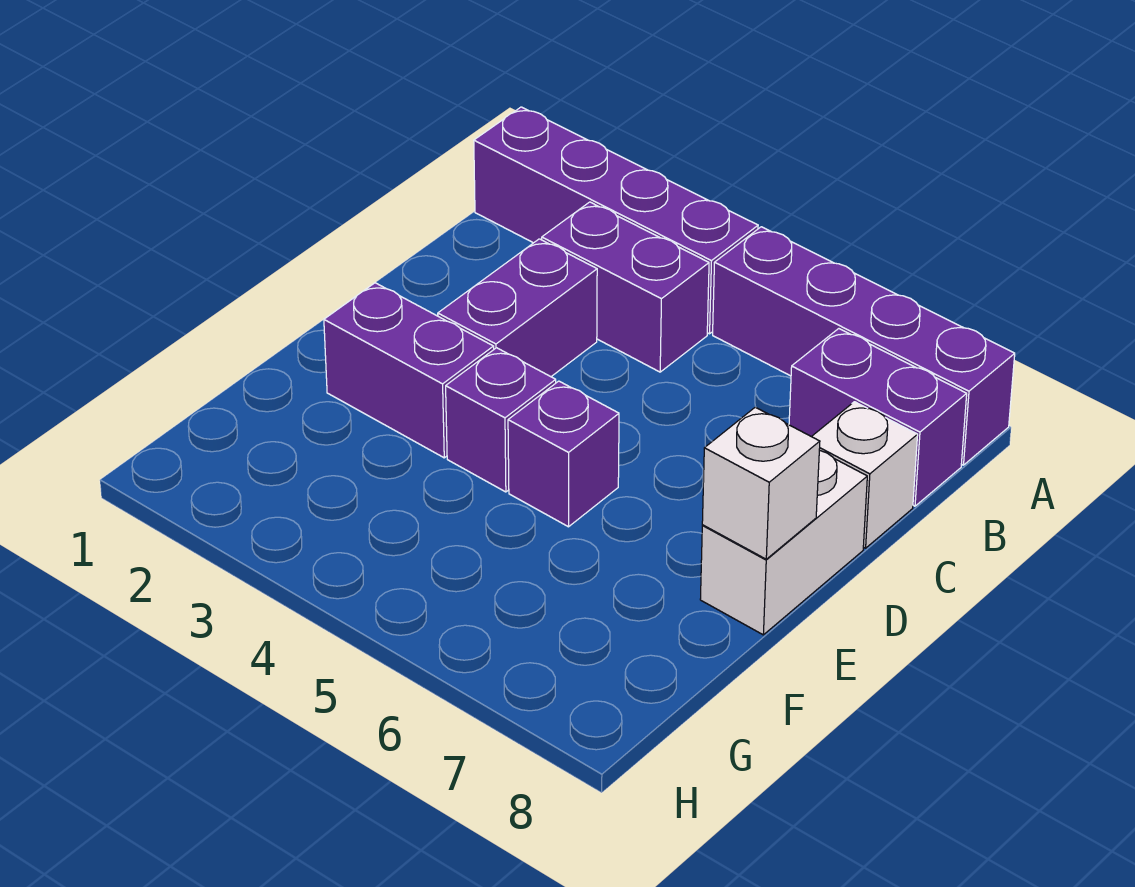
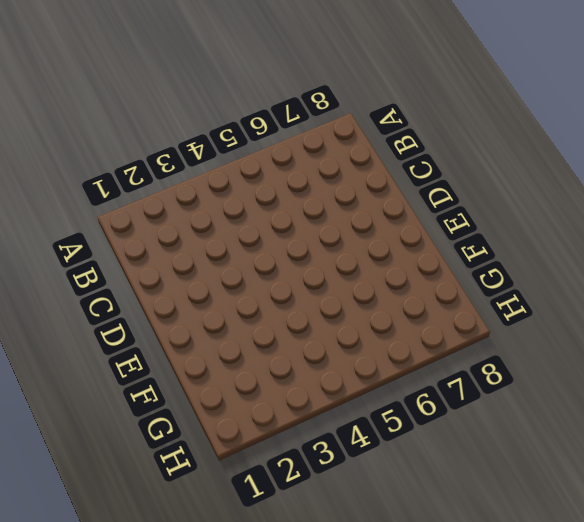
none -> purple 1x4 brick [474,107,758,334]
none -> purple 1x4 brick [713,227,1015,465]

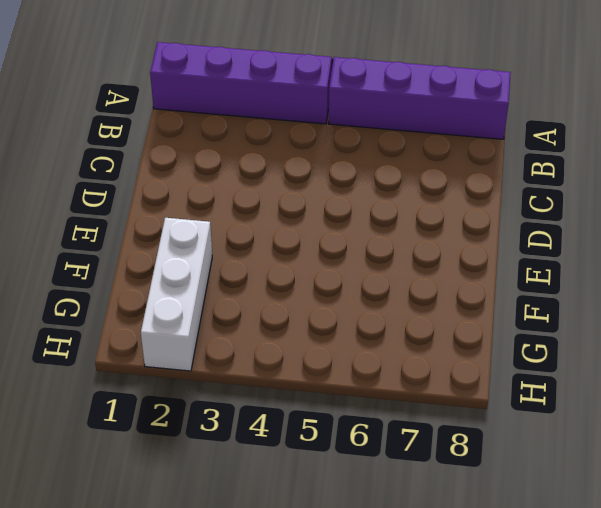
white 1x3 brick [141,218,212,371] -> none
none -> purple 1x2 brick [542,202,709,372]
none -> purple 1x2 brick [789,329,967,506]

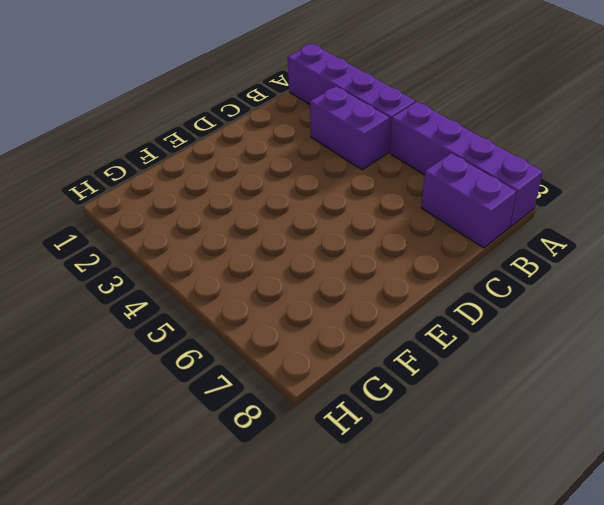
none -> purple 1x2 brick [438,239,597,377]
none -> white 1x1 brick [812,402,918,548]

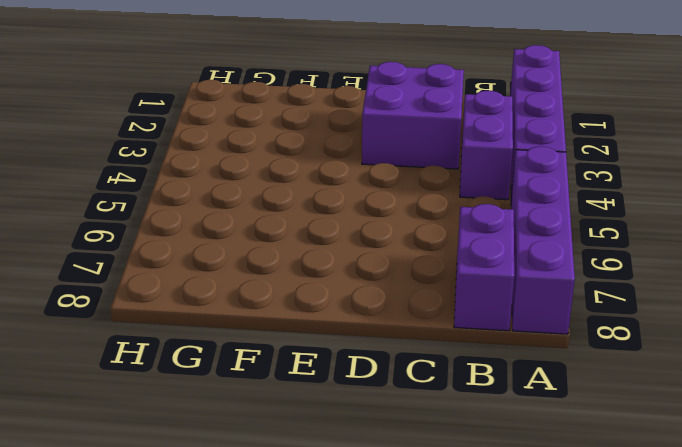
purple 2x2 brick [362,62,464,169] -> purple 1x2 brick [438,239,597,377]
none -> white 1x1 brick [812,402,918,548]
none -> white 1x2 brick [700,450,867,635]

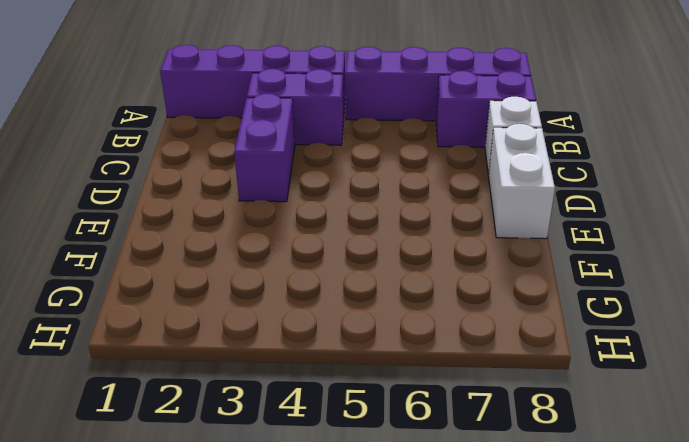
none -> purple 1x2 brick [324,283,494,458]
none -> purple 1x1 brick [446,348,556,492]

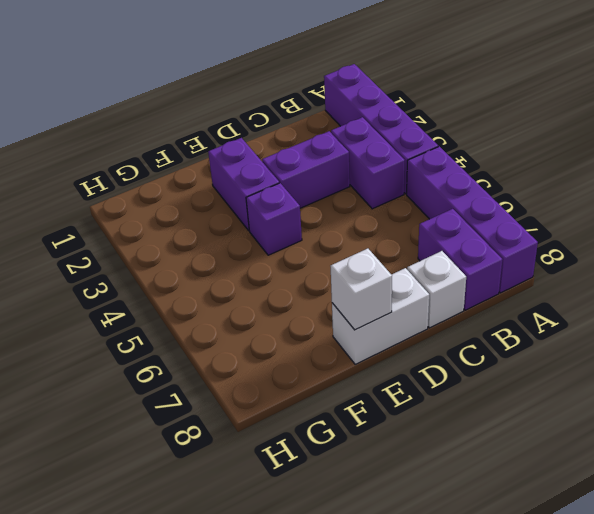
none -> purple 1x1 brick [508,381,619,527]

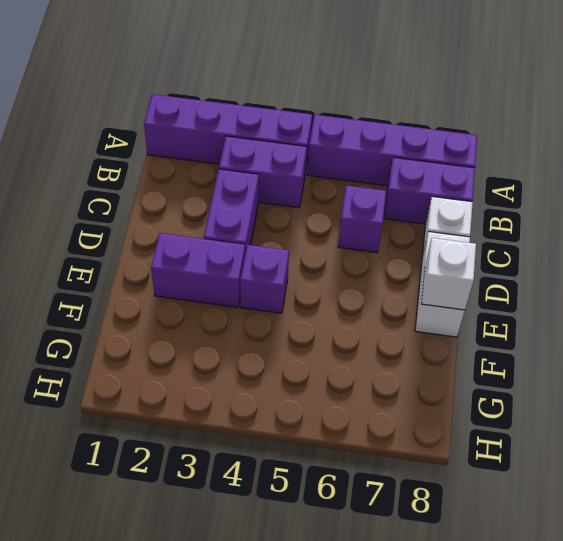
purple 1x1 brick [338,185,386,253] -> purple 1x1 brick moved to [508,381,619,527]

